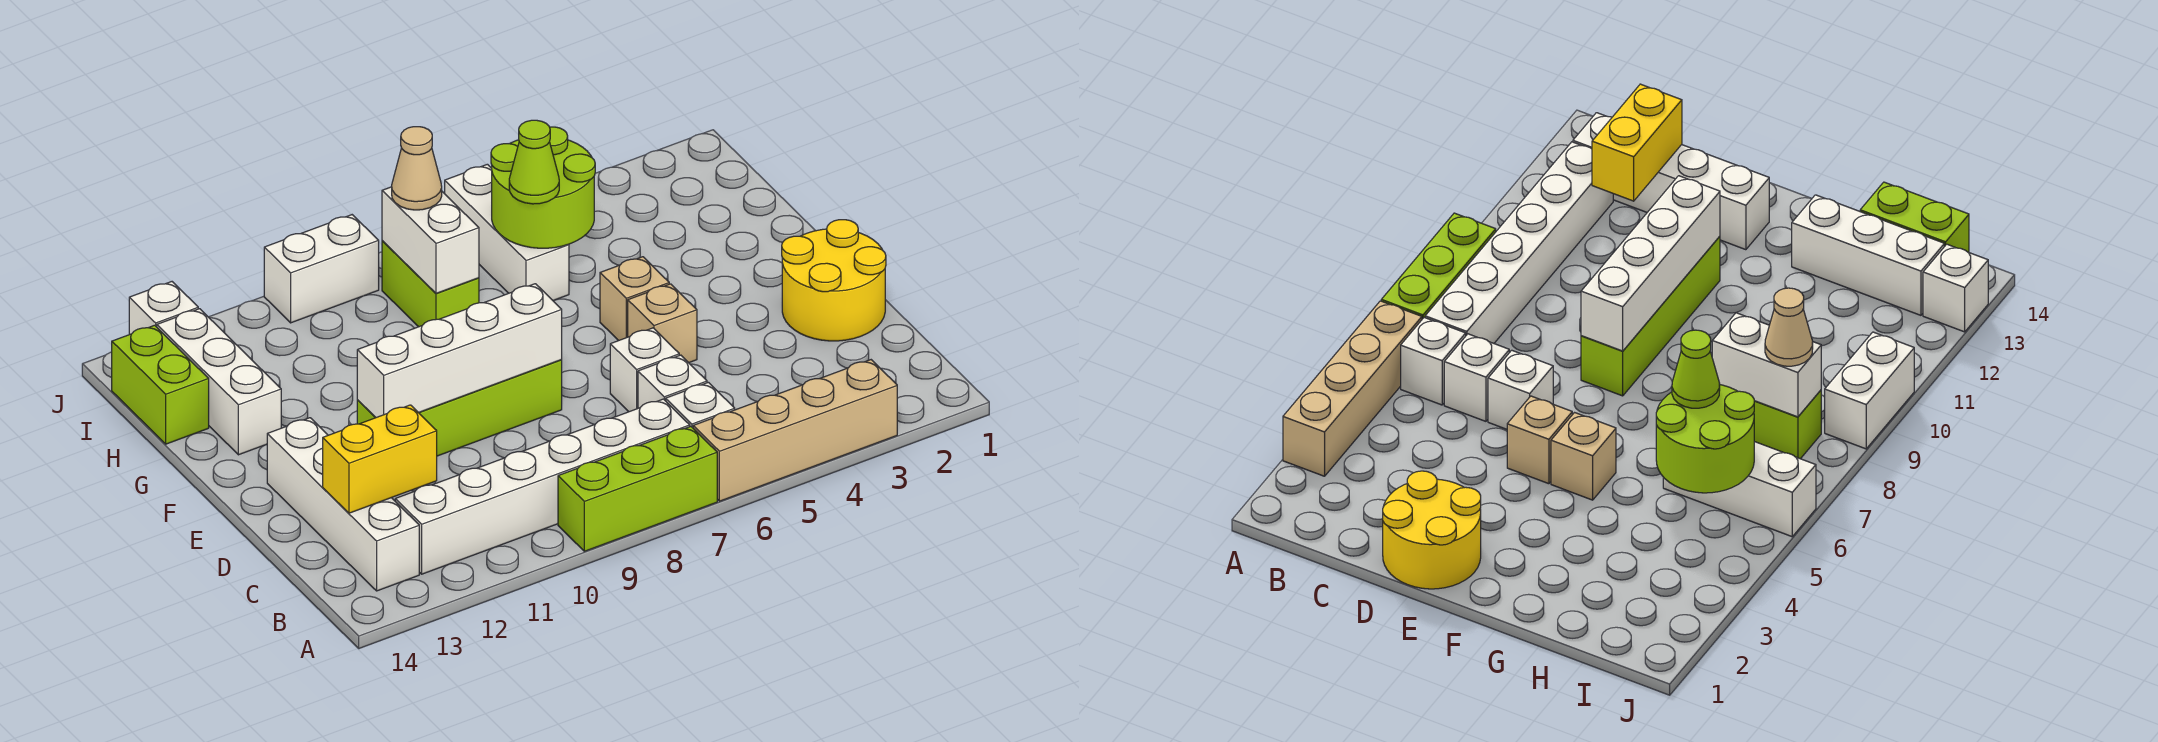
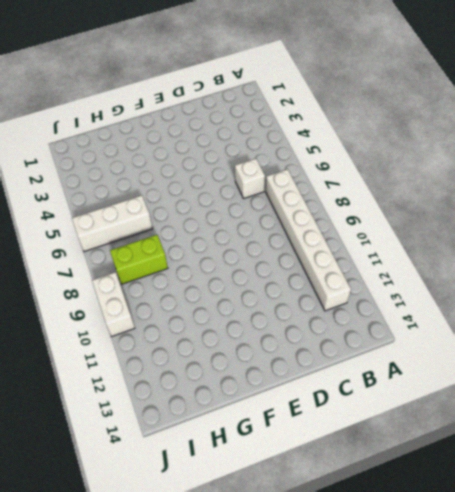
none -> tan 1x4 brick [693,360,897,501]
none -> lime 1x3 brick [558,426,717,551]
none -> white 1x1 brick [666,382,735,428]

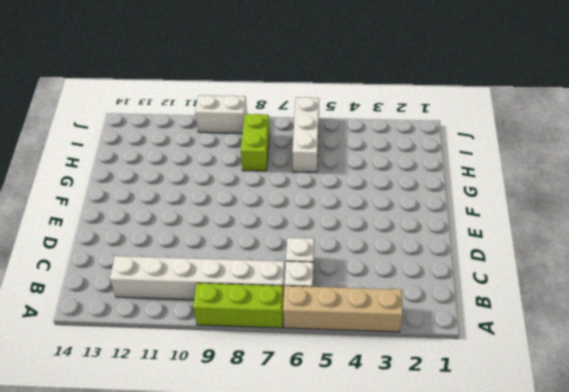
none -> white 1x4 brick [267,418,419,591]
none -> yellow 2x2 round brick [782,220,886,341]
none -> white 1x1 brick [610,328,679,412]

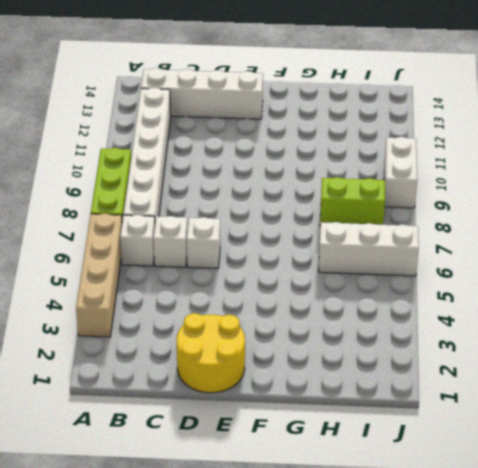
none -> tan 1x1 brick [628,284,697,363]
none -> lime 1x4 brick [357,360,562,456]
none -> tan 1x1 brick [600,257,669,341]

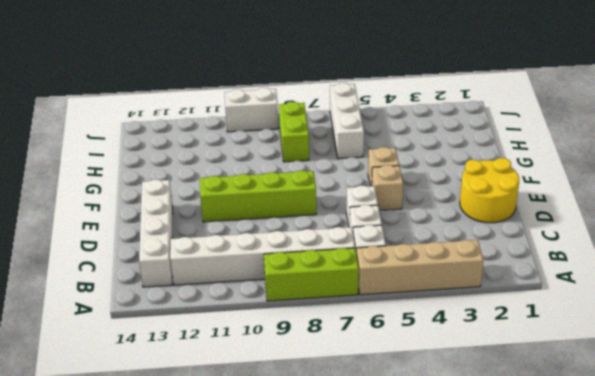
none -> white 1x3 brick [157,309,281,455]
none -> lime 1x2 brick [112,325,209,444]
none -> white 1x1 brick [129,282,198,334]

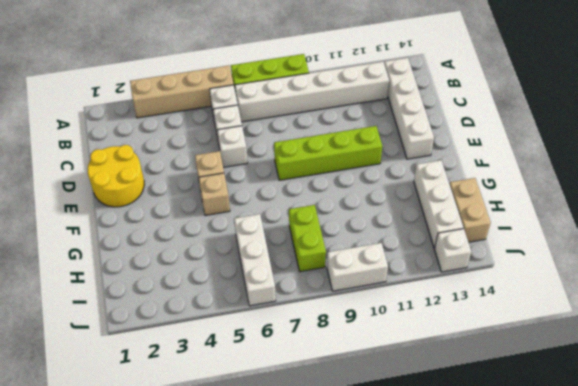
tan 1x2 brick [450,178,491,242] -> lime 1x2 brick [112,325,209,444]
none -> yellow 1x2 brick [323,405,437,513]
none -> white 1x4 brick [357,284,562,417]
none -> lime 2x2 round brick [491,127,595,248]

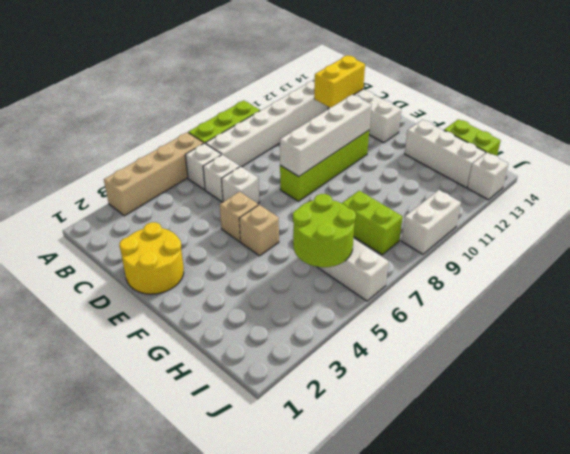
none -> white 1x2 brick [382,187,479,293]
none -> lime 1x1 cone [509,120,559,204]
none -> tan 1x1 cone [392,127,442,210]

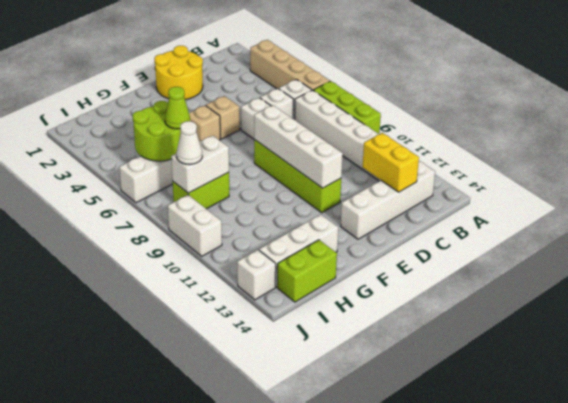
white 1x1 cone [176,121,202,165] -> tan 1x1 cone [392,127,442,210]

